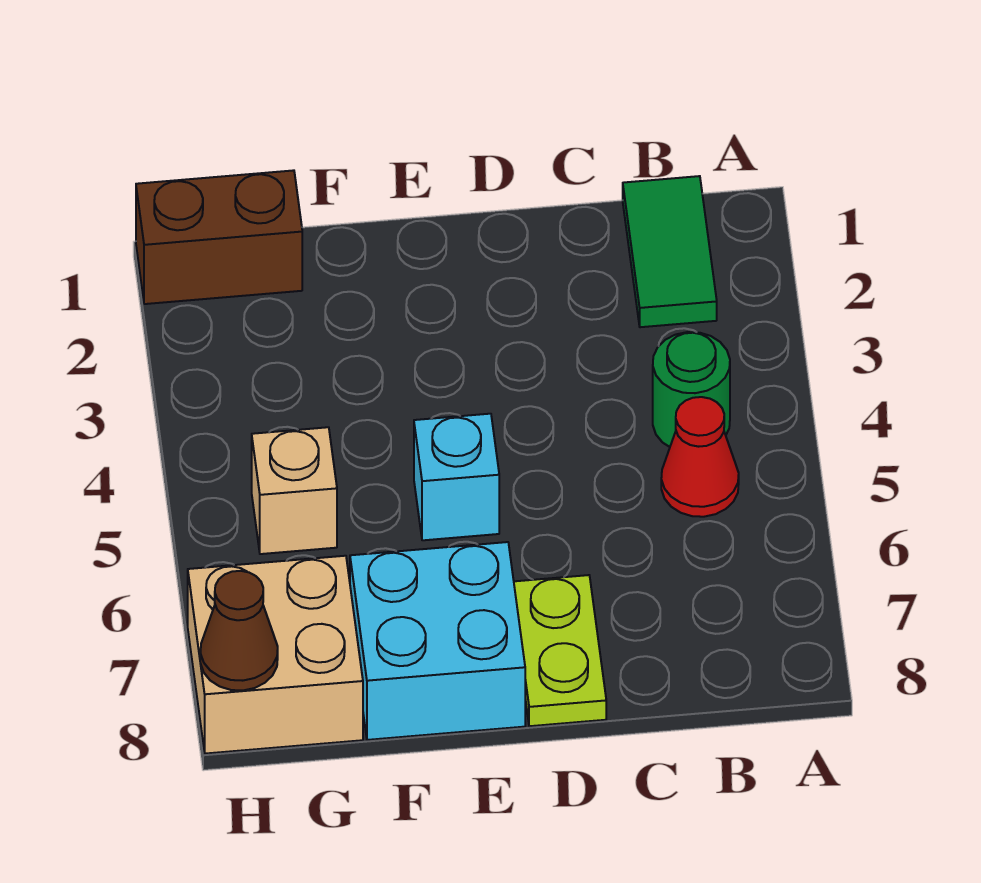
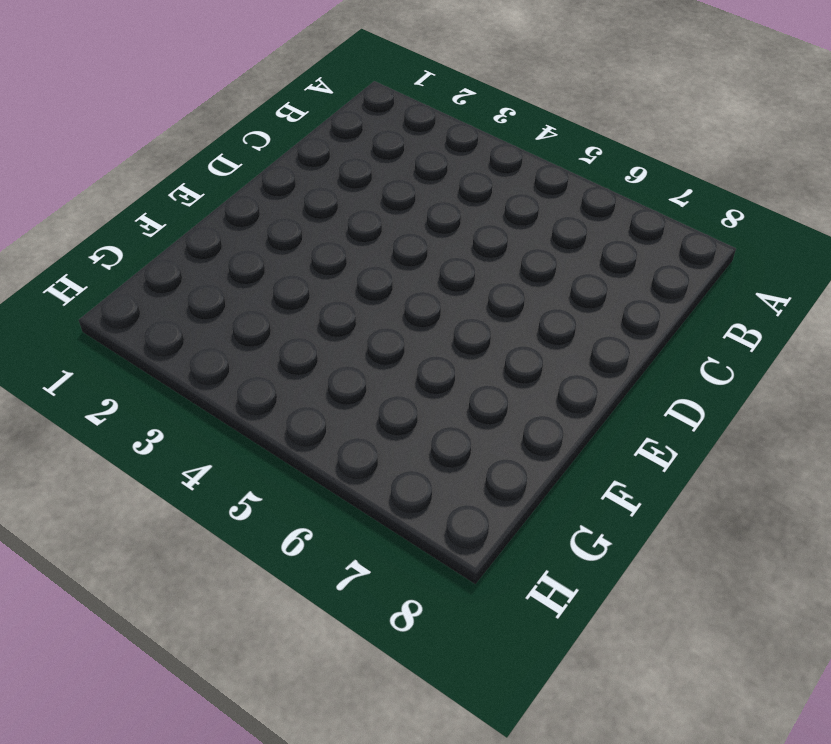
none -> green 1x2 tile [623,176,717,327]
none -> green 1x1 round brick [653,332,730,447]

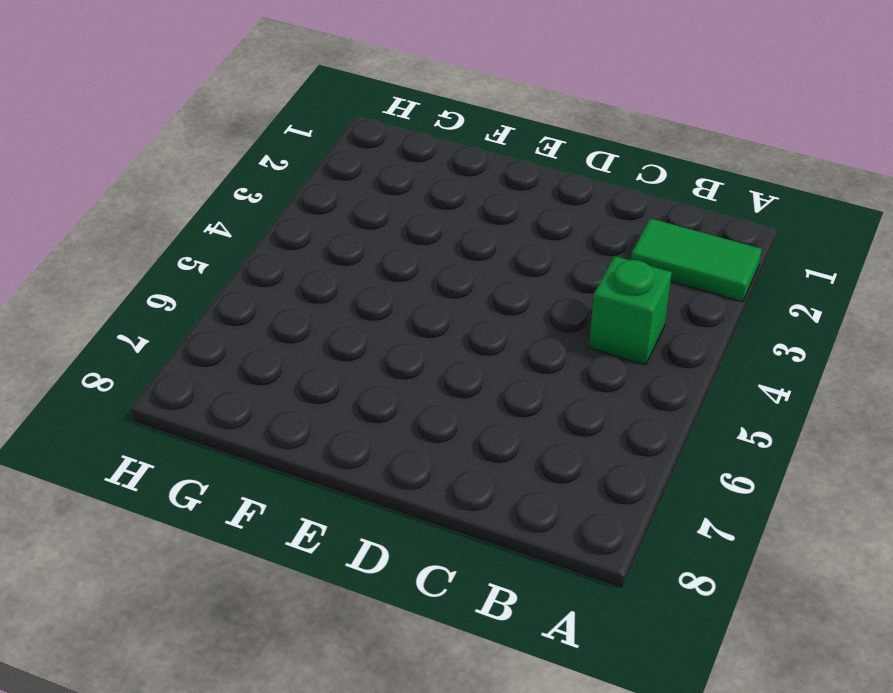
green 1x2 tile [631,218,762,302] -> green 1x2 tile turned to [623,176,717,327]
green 1x1 brick [589,256,672,365] -> green 1x1 round brick [653,332,730,447]
none -> red 1x1 cone [661,397,739,517]
none -> lime 1x2 plate [514,575,606,726]

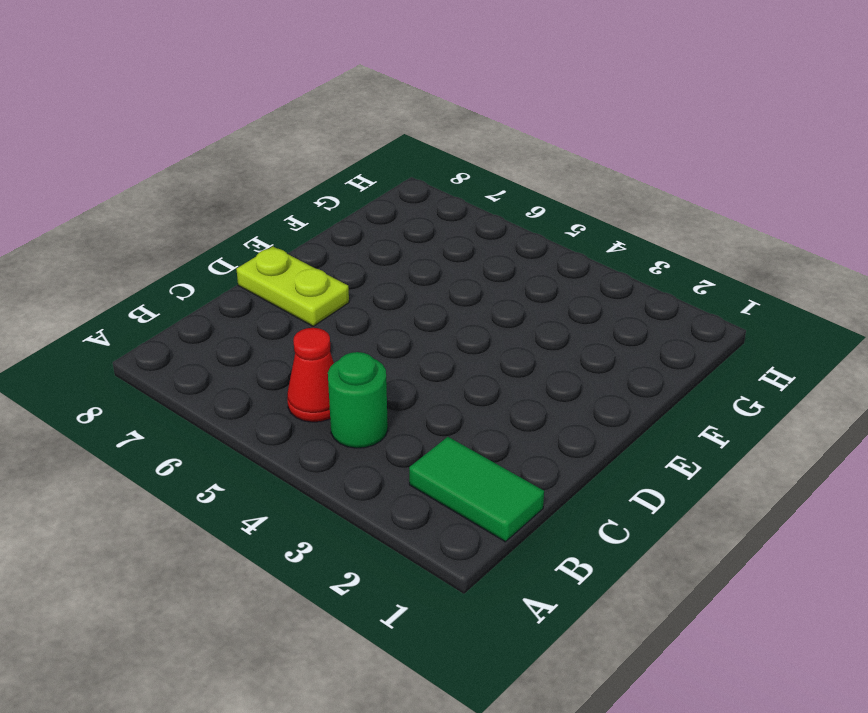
none -> cyan 1x1 brick [414,414,499,540]
none -> cyan 2x2 brick [350,542,525,740]

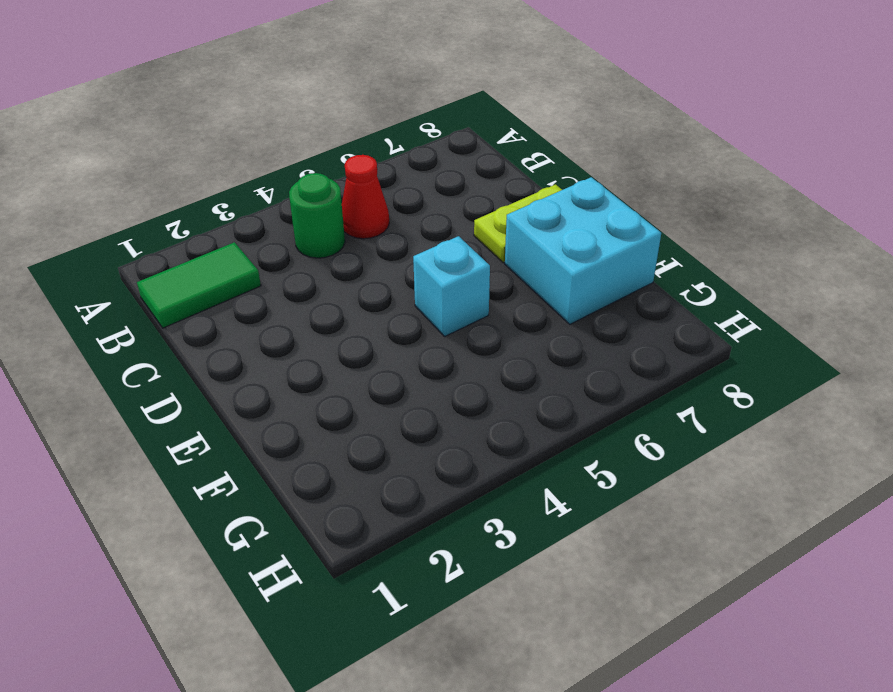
none -> brown 1x2 brick [136,170,302,304]
none -> tan 1x1 brick [252,427,337,554]

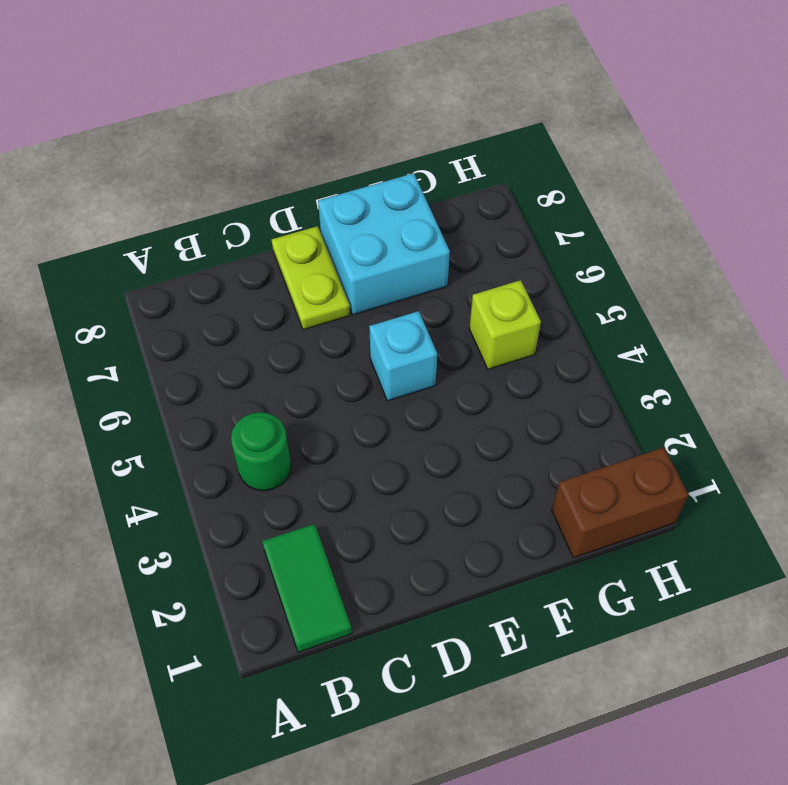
lime 1x1 brick [469,280,541,369] -> tan 1x1 brick [252,427,337,554]
none -> red 1x1 cone [661,397,739,517]
none -> tan 2x2 brick [188,556,363,754]

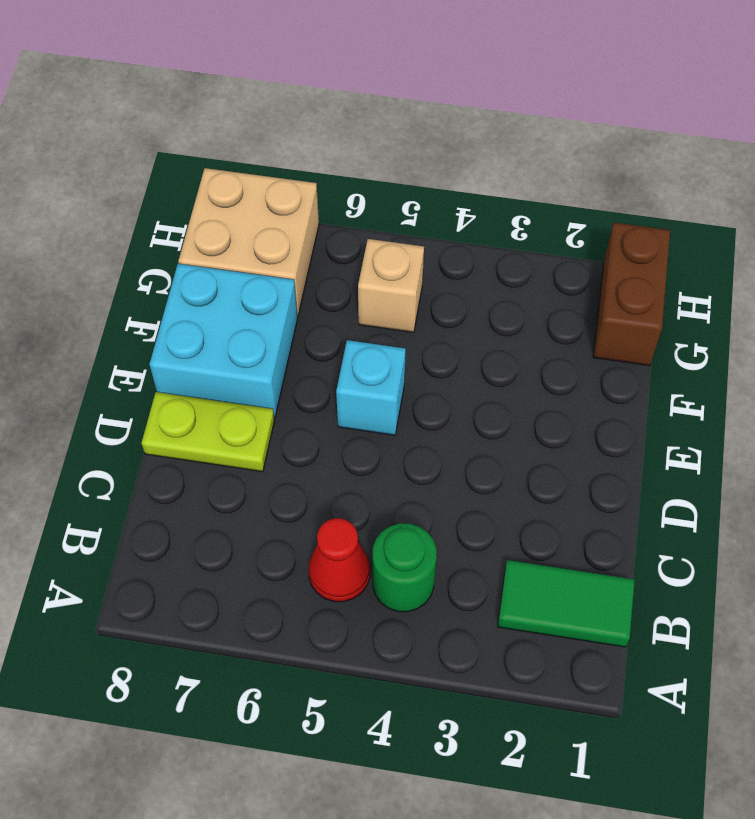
none -> brown 1x1 cone [200,571,278,690]

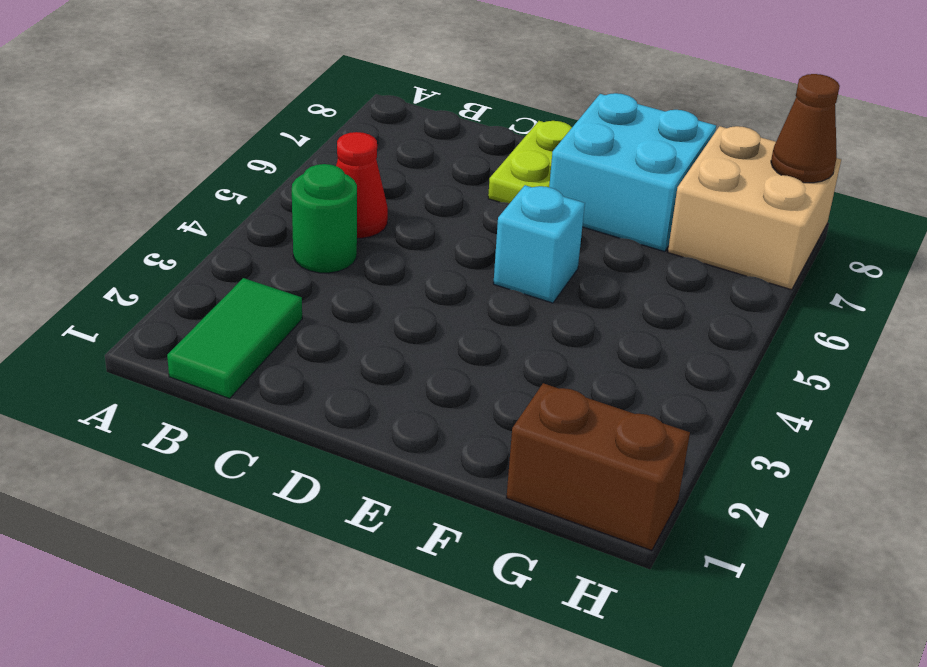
none -> tan 1x1 brick [252,427,337,554]

